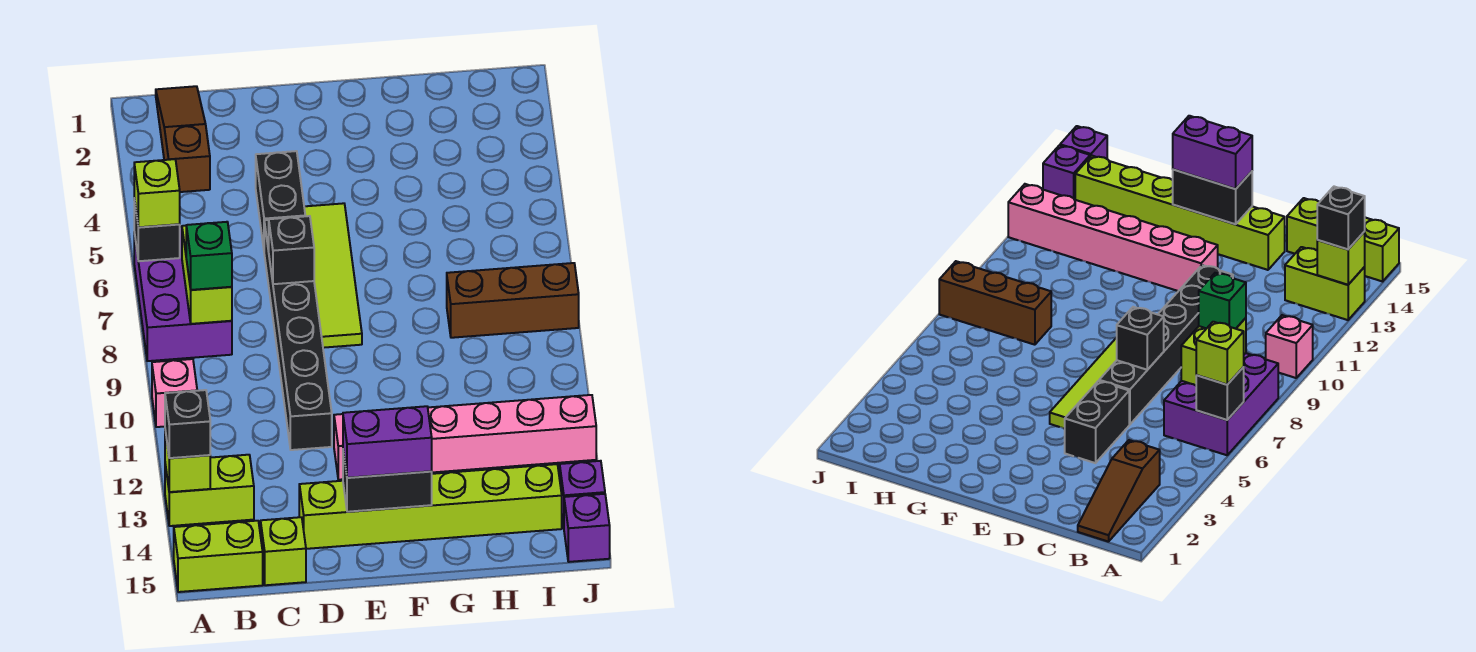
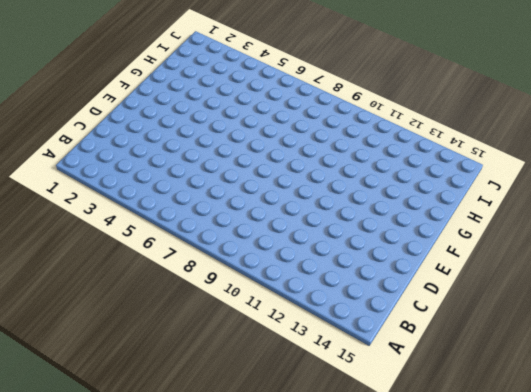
none -> purple 2x3 brick [134,227,232,361]
none -> pink 1x1 brick [152,359,197,427]
none -> lime 1x2 brick [165,455,254,526]

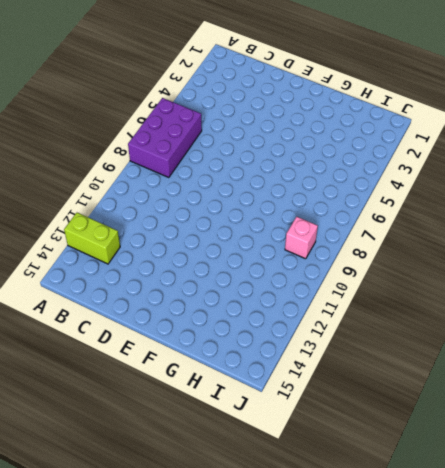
pink 1x1 brick [285,217,318,259] -> pink 1x1 brick moved to [152,359,197,427]
none -> lime 1x2 brick [174,521,263,592]
none -> brown 1x3 slope [156,86,210,192]
none -> lime 1x1 brick [261,517,306,585]

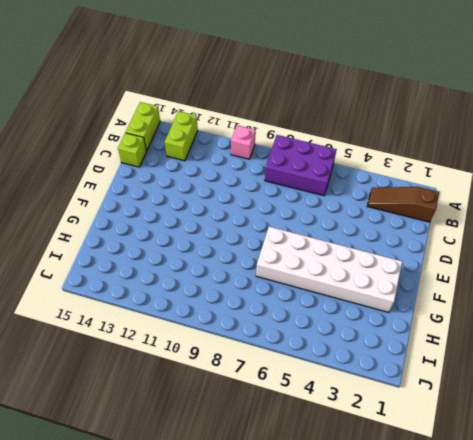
brown 1x3 slope [367,187,439,222] -> brown 1x3 slope turned to [156,86,210,192]
white 2x6 brick [256,227,402,312] -> none
none -> black 1x2 brick [256,151,305,248]
none -> black 1x6 brick [264,220,332,450]
none -> lime 1x6 brick [299,464,562,549]

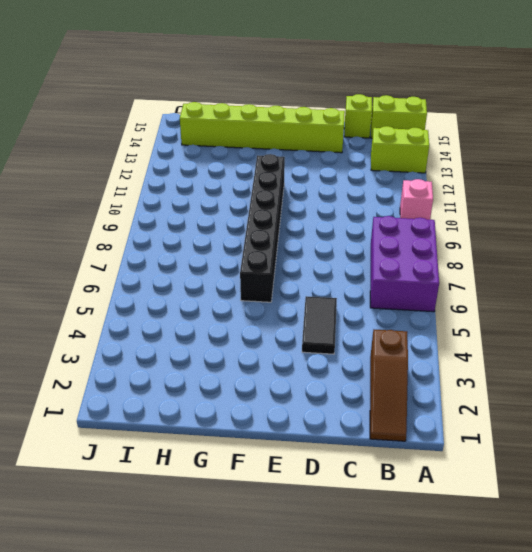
black 1x2 tile [302,296,337,354] -> black 1x2 brick [256,151,305,248]
black 1x6 brick [240,154,285,302] -> black 1x6 brick moved to [264,220,332,450]
none -> lime 1x4 tile [304,203,362,348]
none -> pink 1x6 brick [334,395,596,480]
none -> brown 1x3 brick [447,263,579,338]

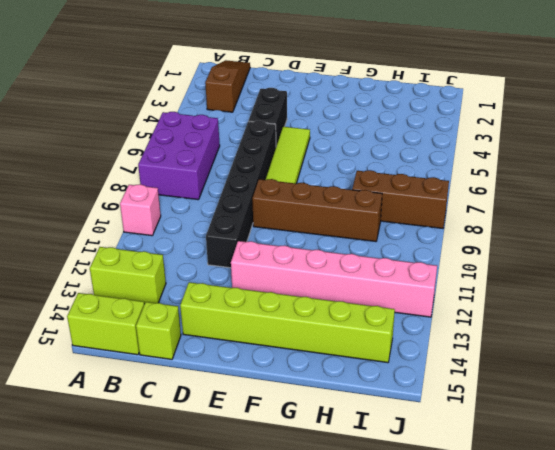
brown 1x4 brick [252,179,382,242] -> none
none -> purple 1x1 brick [560,461,605,526]
none -> purple 1x1 brick [564,494,610,562]
none -> black 1x1 brick [134,199,180,261]

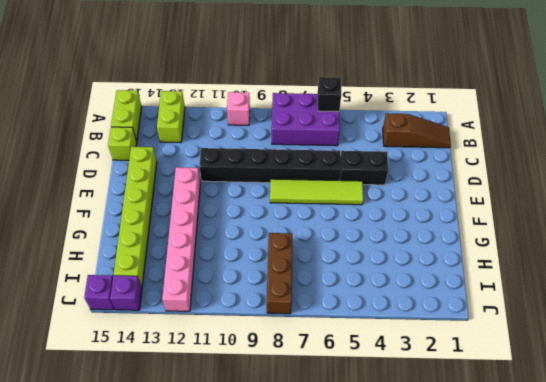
none -> lime 1x1 brick [165,431,210,492]
none -> lime 1x2 brick [182,226,232,324]
none -> black 1x1 brick [269,216,314,284]

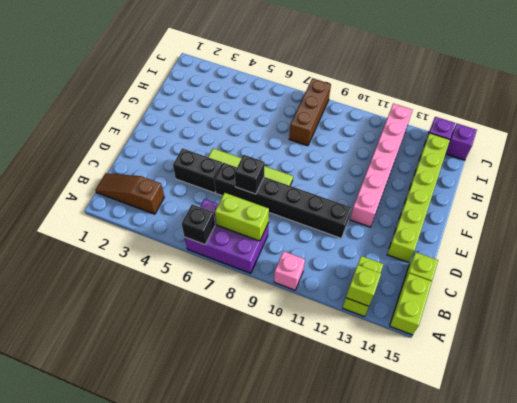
none -> black 1x2 brick [343,452,432,512]
none -> lime 1x1 brick [134,159,180,227]
none -> black 1x1 brick [165,390,210,458]

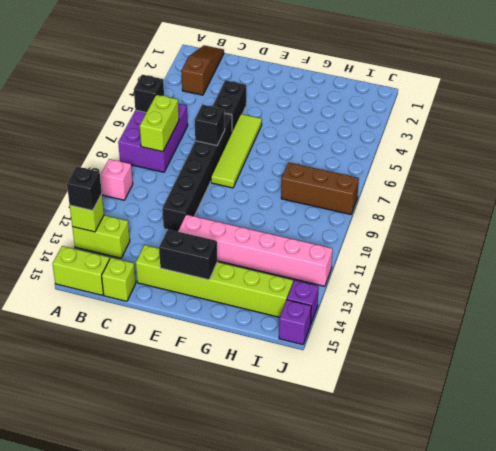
none -> lime 1x1 brick [134,159,180,227]
none -> green 1x1 brick [186,222,232,290]
none -> purple 1x2 brick [343,406,432,478]

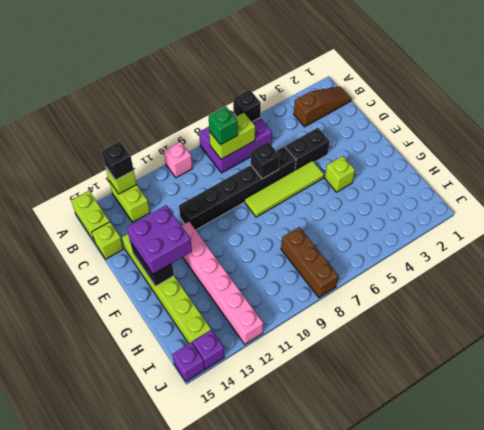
purple 2x2 brick [127,205,192,274] -> purple 1x2 brick [343,406,432,478]
lime 1x1 brick [325,156,355,192] -> lime 1x1 brick moved to [134,159,180,227]

